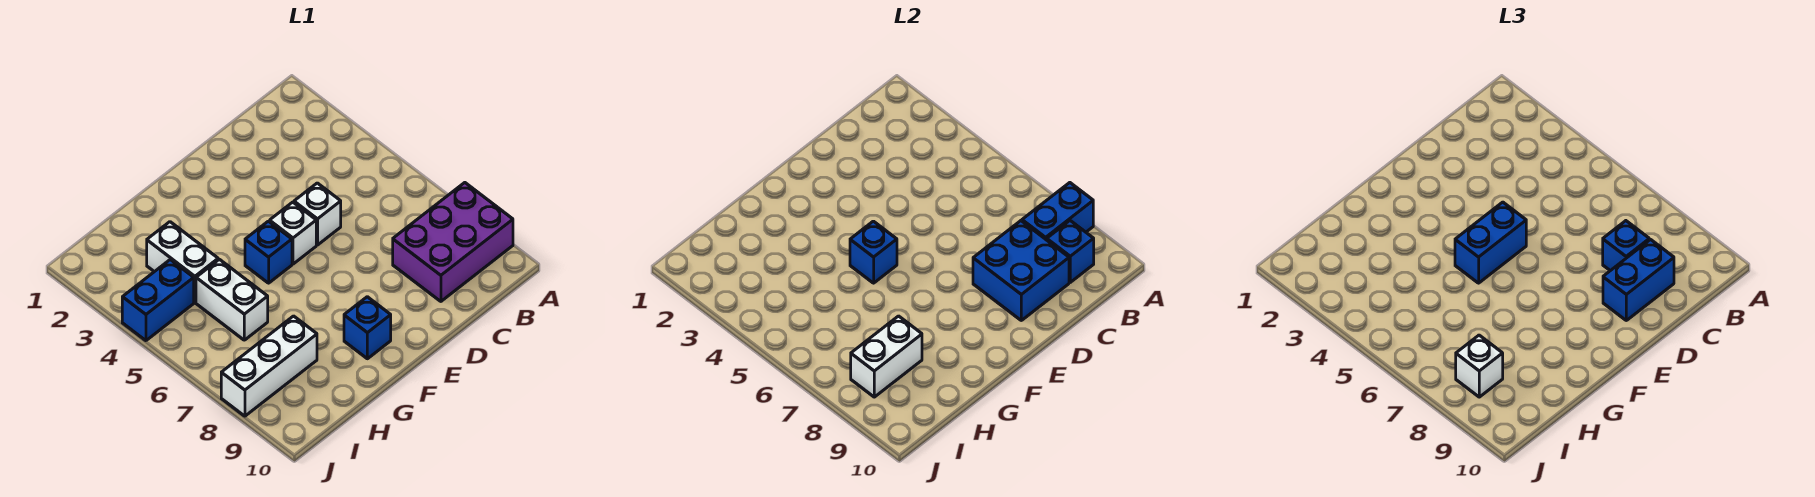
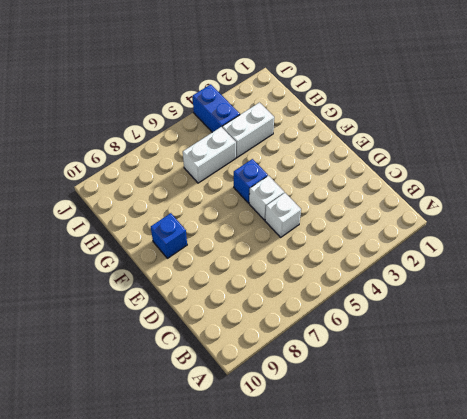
none -> purple 2x3 brick [393,183,513,301]
none -> white 1x3 brick [221,316,317,416]
none -> blue 1x2 brick [1022,183,1093,240]

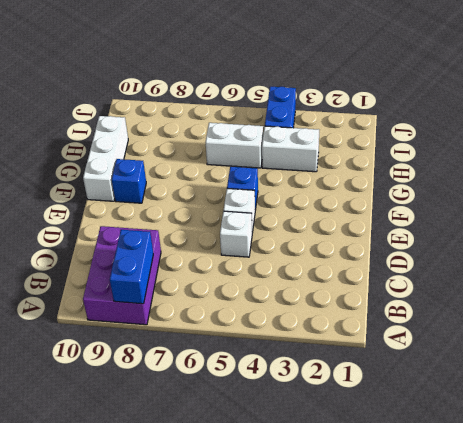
white 1x3 brick [83,116,128,201] -> white 1x3 brick moved to [221,316,317,416]
none -> blue 1x1 brick [1047,221,1094,282]
none -> blue 2x2 brick [973,221,1069,320]
none -> blue 1x1 brick [850,221,897,283]

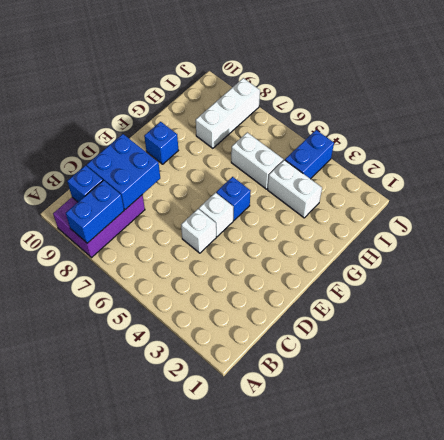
none -> blue 1x1 brick [850,221,897,283]
none -> white 1x2 brick [851,316,922,397]
none -> blue 1x1 brick [1603,221,1649,271]

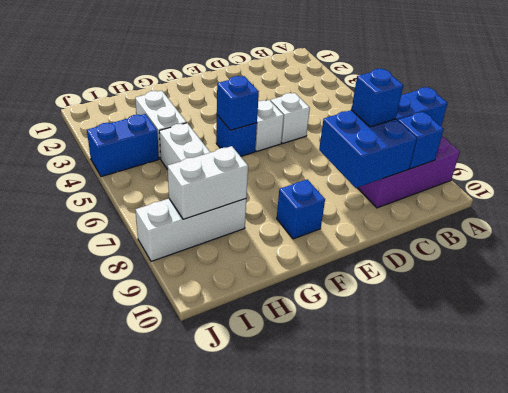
none -> blue 1x2 brick [1603,240,1674,320]
none -> blue 1x2 brick [1455,202,1526,283]
none -> white 1x1 brick [1456,335,1503,397]

